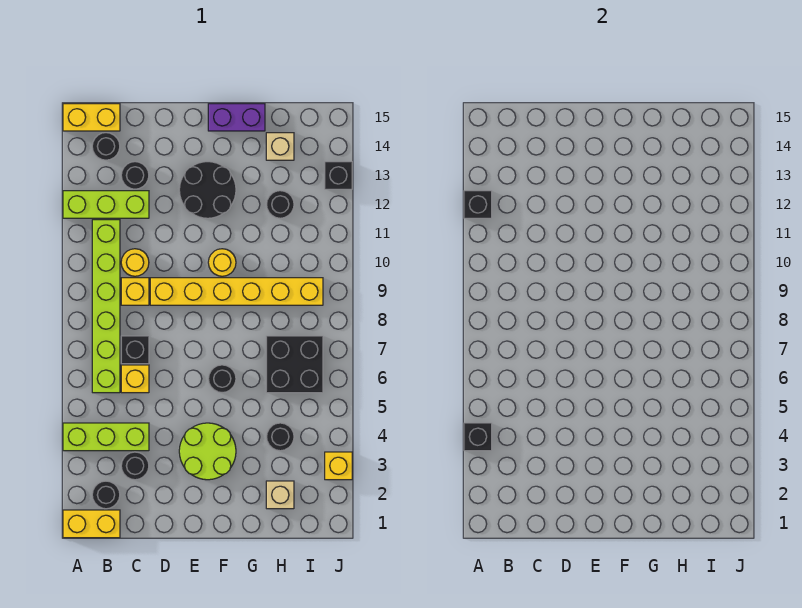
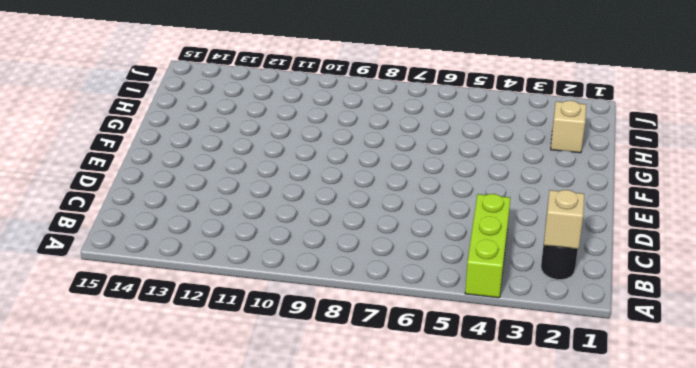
tan 1x1 brick [544,190,584,249] -> tan 1x1 brick moved to [266,133,294,160]
none -> yellow 1x2 brick [63,510,120,538]
none -> lime 1x3 brick [63,191,149,218]
none -> yellow 1x2 brick [63,104,120,131]

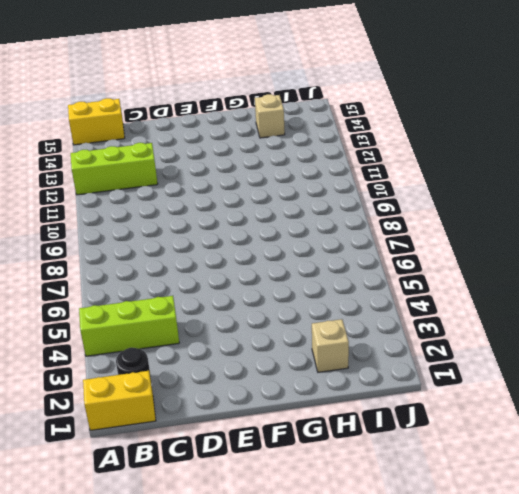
none -> lime 1x6 brick [92,220,120,393]
none -> black 1x1 round brick [92,133,120,160]
none -> black 1x1 round brick [121,452,149,480]

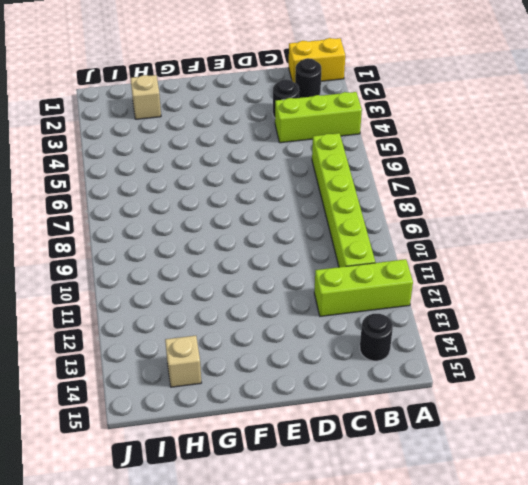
none -> yellow 1x2 brick [63,104,120,131]
none -> yellow 1x1 brick [121,365,149,393]
none -> black 1x1 brick [121,336,149,364]

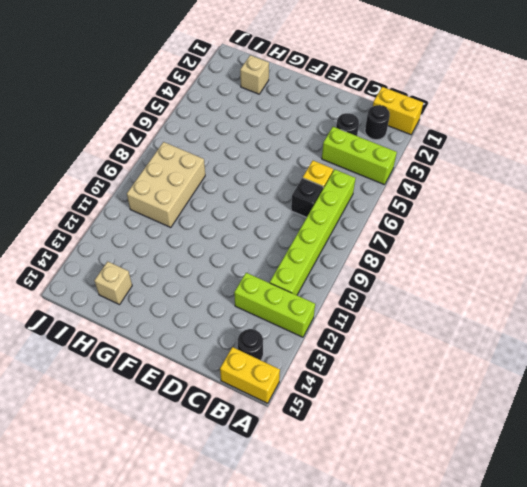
tan 2x3 brick [127,142,205,227] -> yellow 1x6 brick [150,278,323,305]
none -> yellow 1x1 brick [121,278,149,305]
none -> yellow 1x1 round brick [121,249,149,276]
none -> black 1x1 round brick [121,162,149,189]

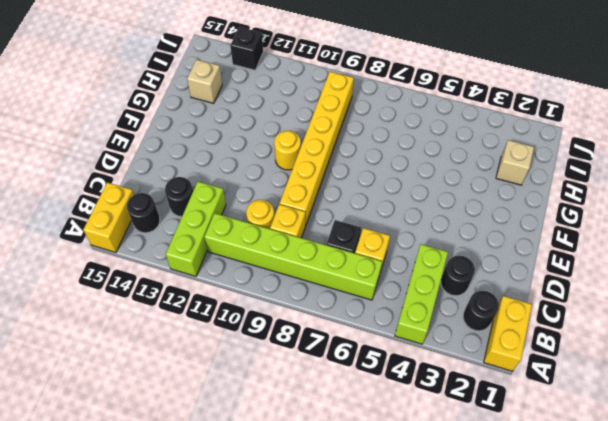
none -> lime 2x2 round brick [179,423,236,480]
none -> black 2x2 round brick [179,162,236,218]
none -> black 1x1 round brick [208,365,236,393]

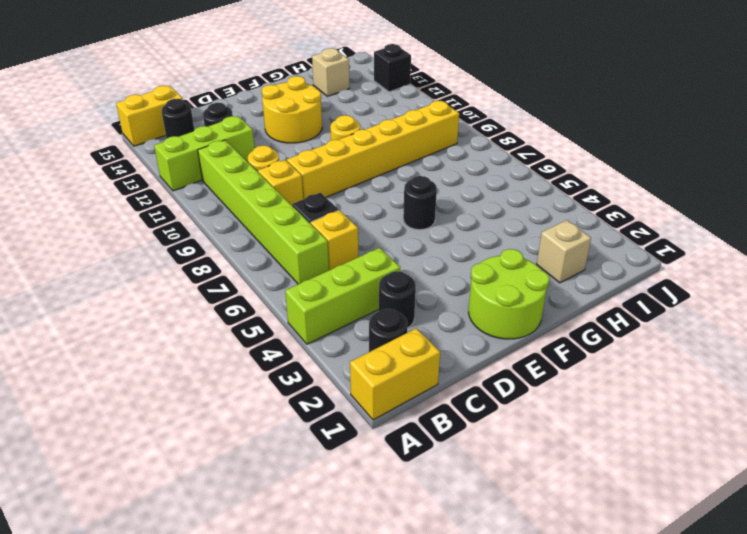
lime 2x2 round brick [469,249,549,339] -> lime 2x2 round brick moved to [179,423,236,480]
yellow 2x2 round brick [262,76,322,143] -> black 2x2 round brick [179,162,236,218]
none -> purple 1x2 brick [208,104,265,131]
none -> black 1x1 round brick [267,423,294,451]
none -> black 2x2 brick [266,336,323,393]

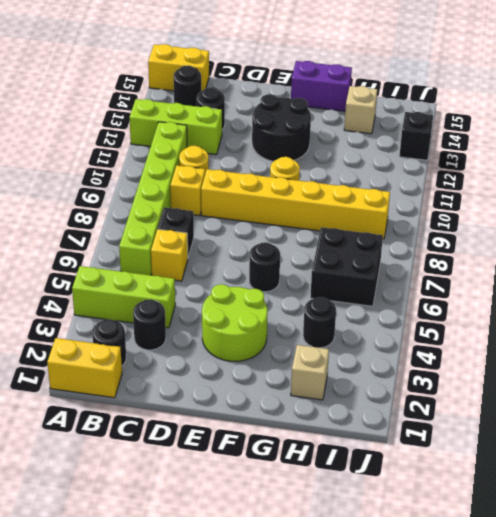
none -> black 1x1 round brick [267,191,294,218]
none -> yellow 1x1 brick [325,452,352,480]
none -> black 1x1 brick [464,423,492,451]

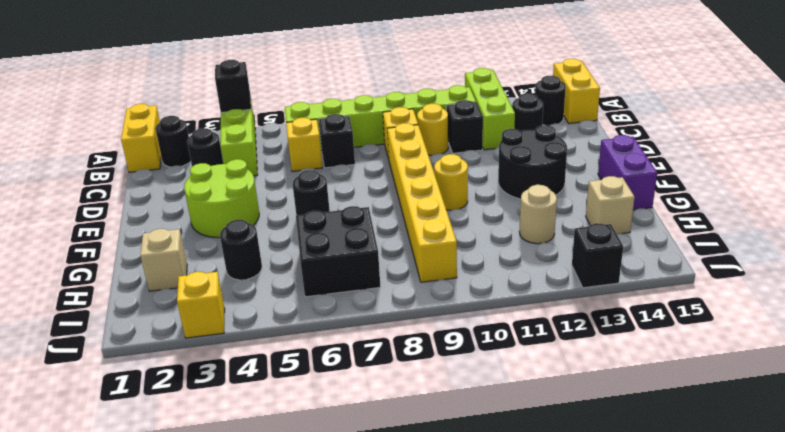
black 1x1 brick [446,100,483,153] -> black 1x1 brick moved to [464,191,492,218]
tan 1x1 round brick [519,185,557,244] -> black 1x1 round brick [267,191,294,218]

